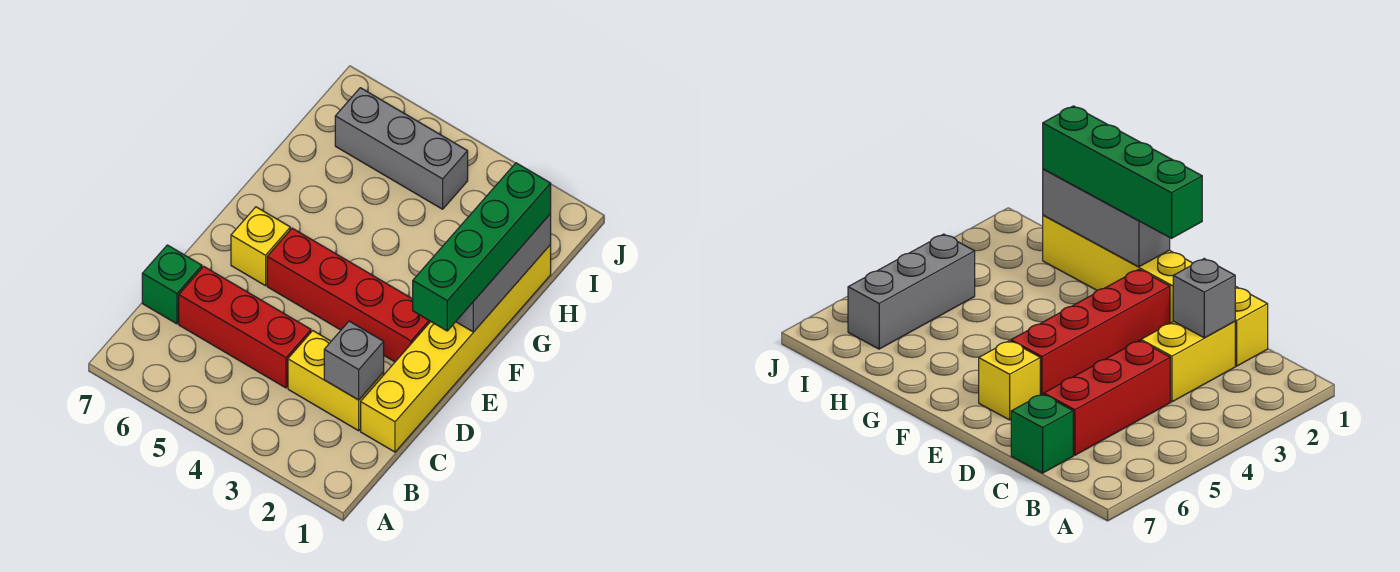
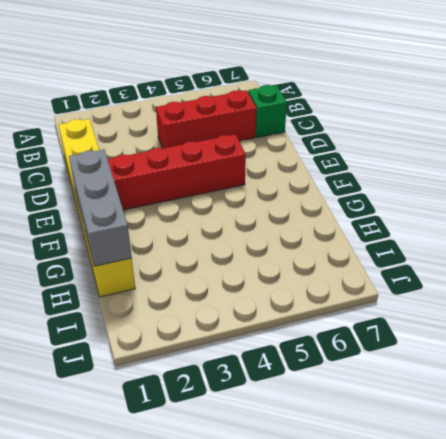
none -> yellow 1x2 brick [288,331,384,431]
none -> yellow 1x1 brick [231,207,290,286]

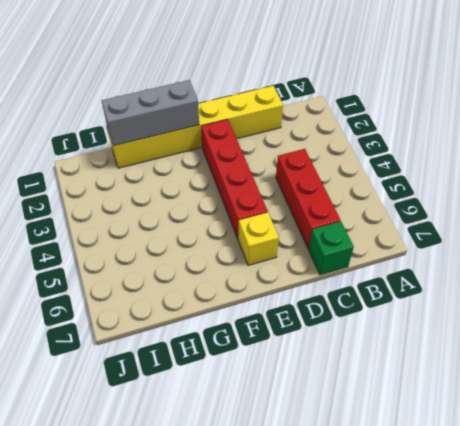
none -> yellow 1x2 brick [288,331,384,431]
none -> grey 1x3 brick [335,88,468,209]

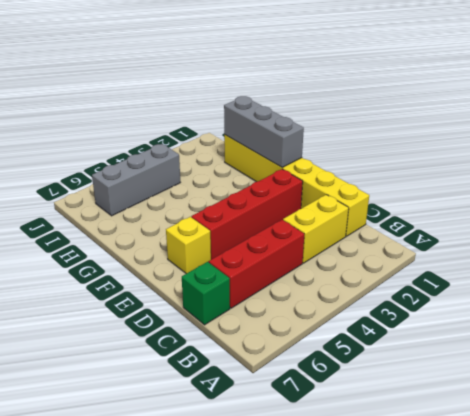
none -> grey 1x1 brick [324,321,384,400]
none -> green 1x4 brick [413,163,551,331]

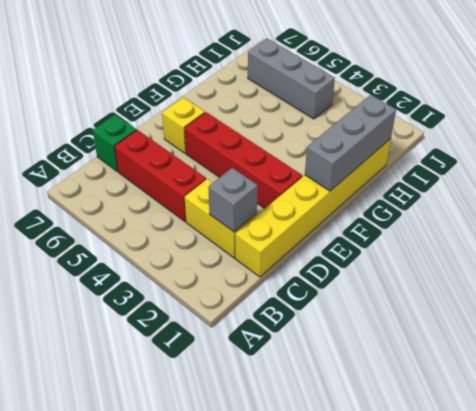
none -> green 1x4 brick [413,163,551,331]

